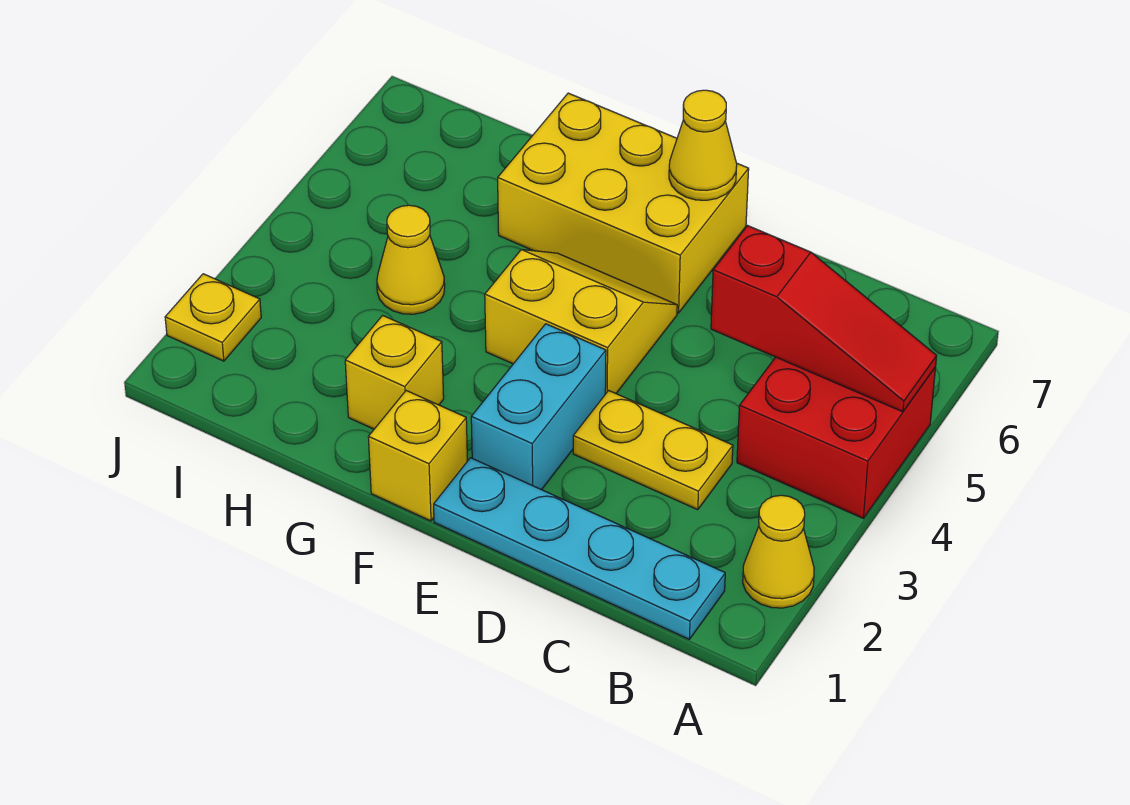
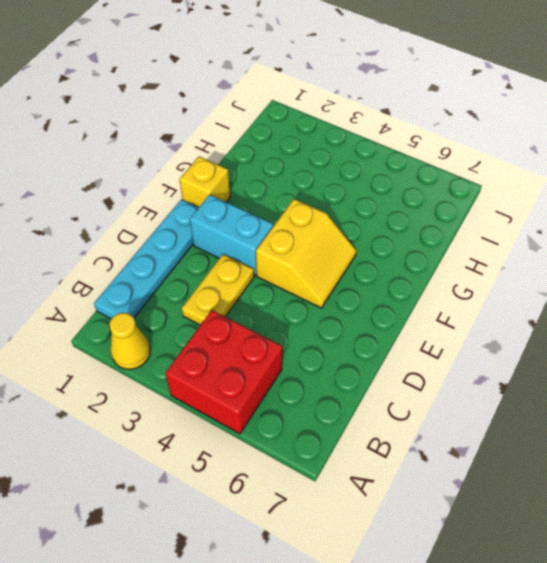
none -> yellow 2x3 brick [498,93,749,313]
none -> yellow 1x1 brick [345,315,444,429]
none -> yellow 1x1 cone [377,205,445,314]

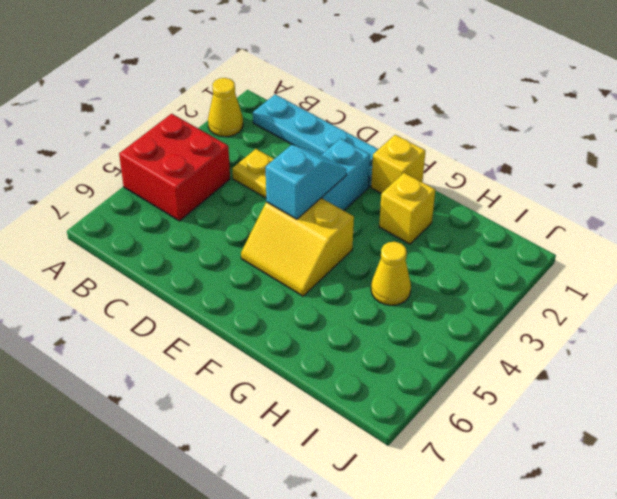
cyan 1x2 slope [266,145,346,219] -> none
none -> yellow 2x3 brick [498,93,749,313]
none -> yellow 1x1 plate [165,274,261,361]
none -> red 1x3 slope [711,226,937,412]

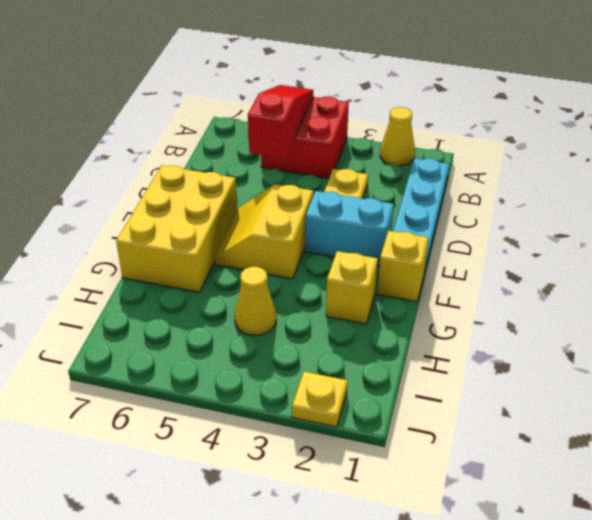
none -> yellow 1x1 cone [669,90,737,200]

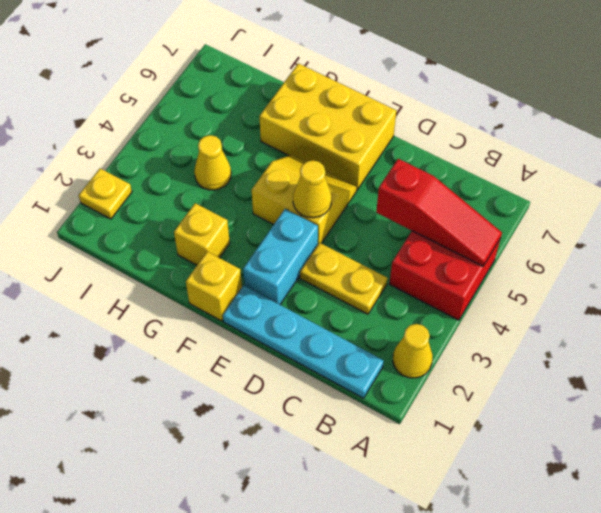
yellow 1x1 cone [293,160,332,218] -> yellow 1x1 cone moved to [669,90,737,200]

